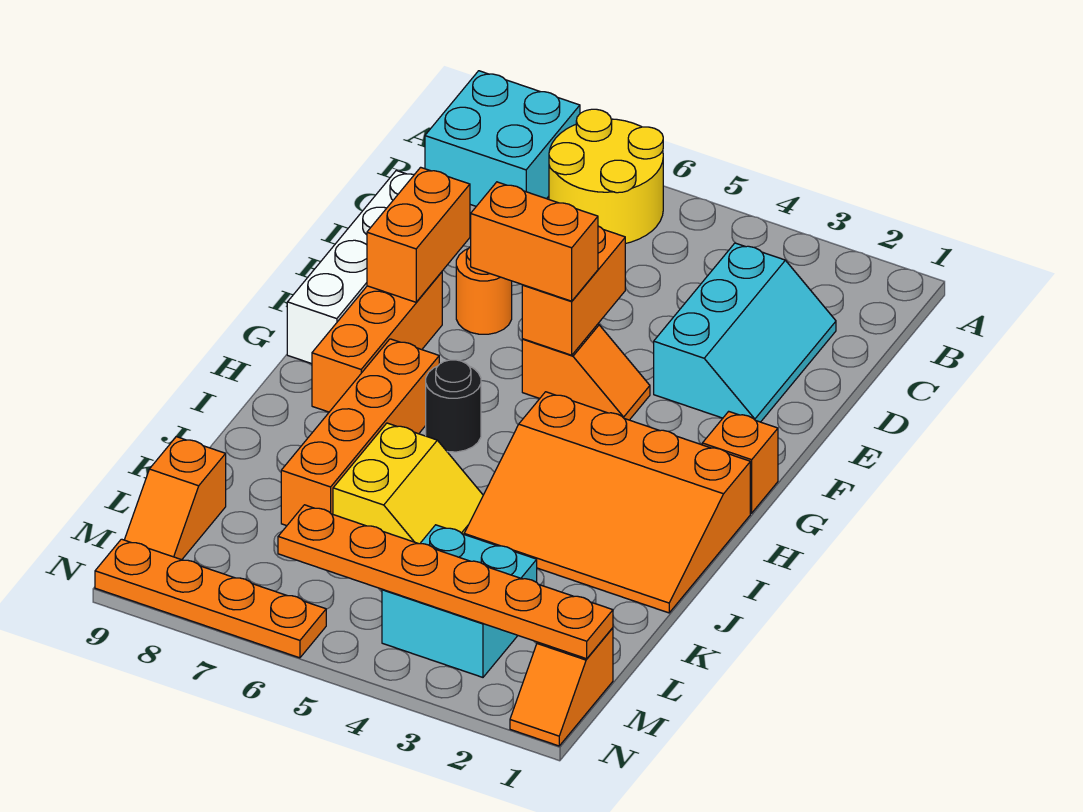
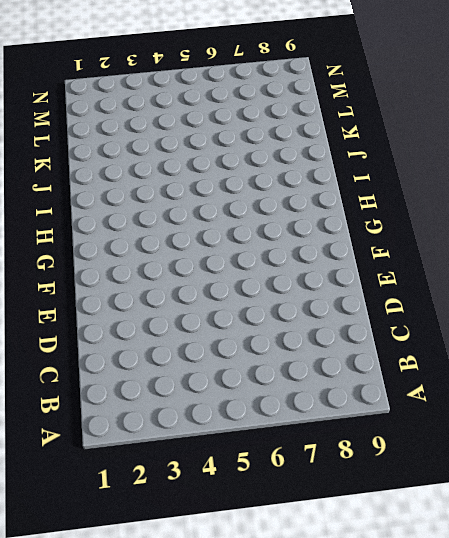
none -> yellow 2x2 round brick [549,109,663,244]
none -> cyan 2x2 brick [425,71,580,206]
none -> cyan 2x3 slope [654,243,836,422]

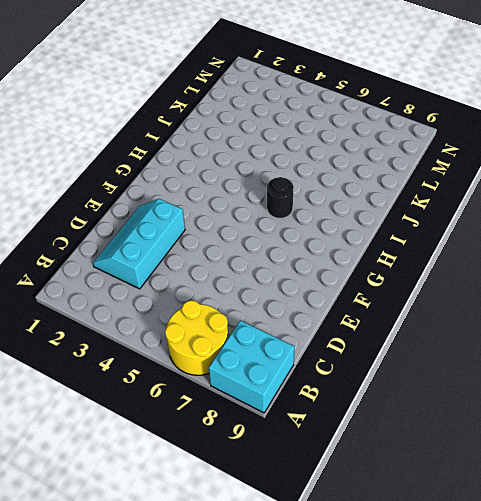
none -> white 1x4 brick [287,171,414,364]
none -> orange 1x1 round brick [456,246,512,334]
none -> orange 1x2 slope [522,324,650,420]

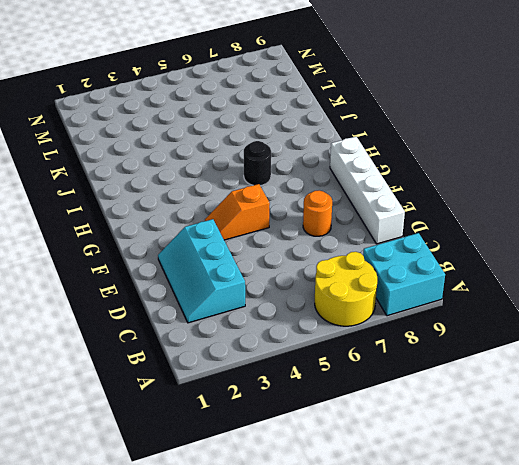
none -> orange 1x3 brick [312,272,442,412]
none -> orange 1x1 brick [702,411,778,513]
none -> orange 3x4 slope [464,392,750,613]

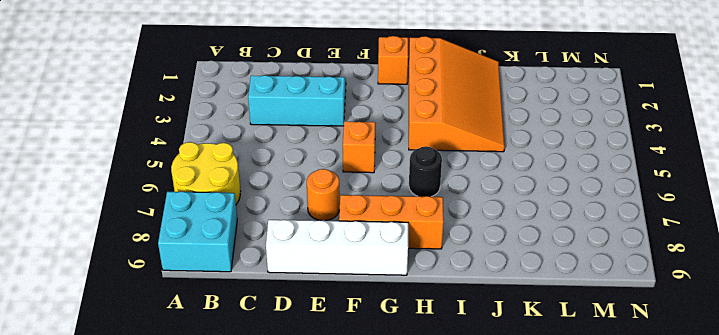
none -> orange 1x4 brick [281,339,439,526]
none -> yellow 2x2 slope [333,423,483,544]
none -> cyan 2x2 brick [382,525,537,677]

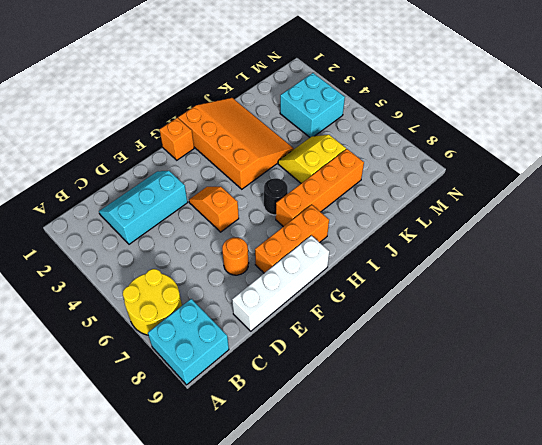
none -> orange 1x2 slope [125,437,226,560]
none -> orange 1x2 slope [510,628,613,746]
none -> orange 1x4 plate [95,539,326,658]

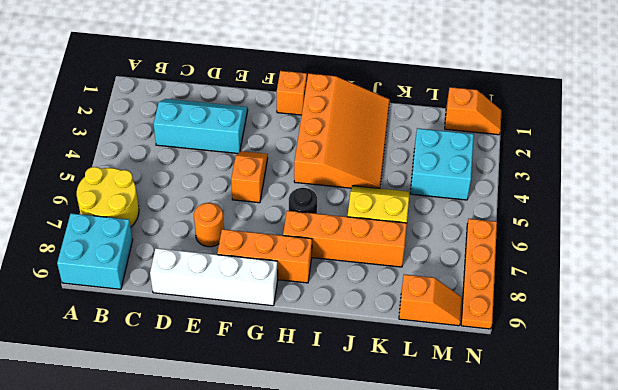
none -> orange 1x2 brick [522,226,625,355]
none -> orange 1x2 brick [367,167,470,302]
none -> orange 1x6 plate [278,505,613,659]

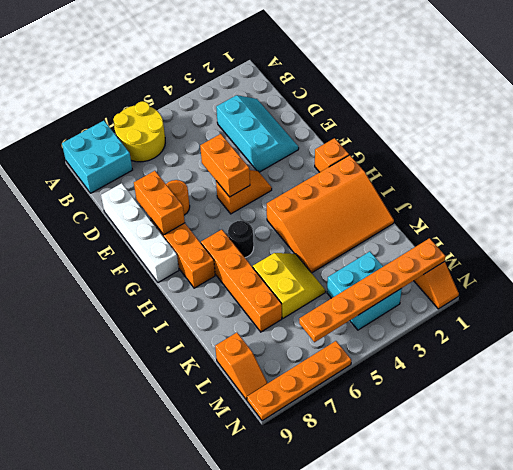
none -> orange 1x2 brick [471,182,598,301]

